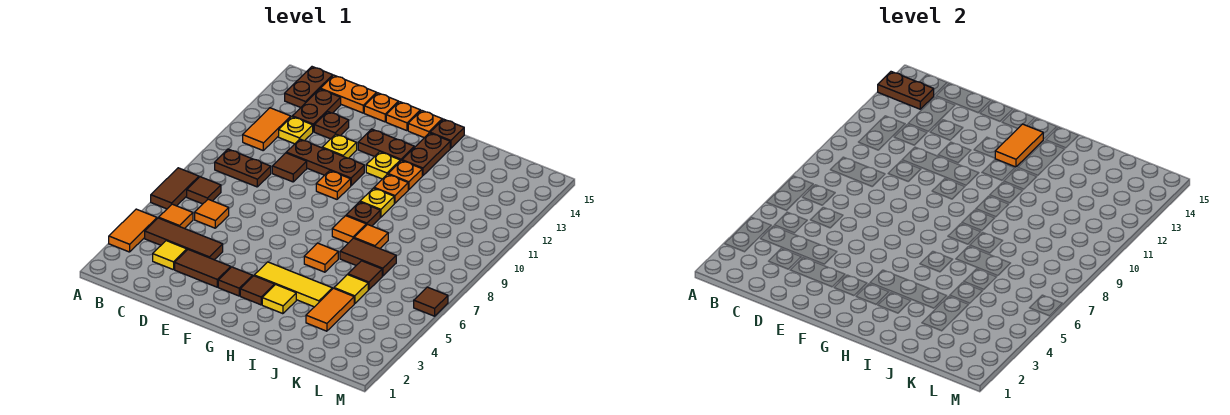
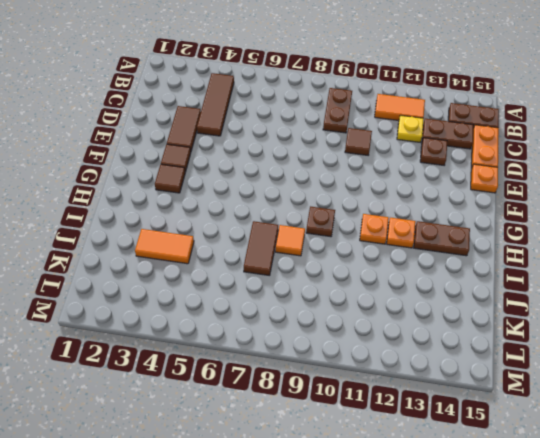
none -> orange 1x2 tile [109,209,157,252]
none -> brown 1x2 tile [151,168,199,209]
none -> orange 1x1 tile [159,204,193,229]
none -> brown 1x1 tile [187,177,221,204]

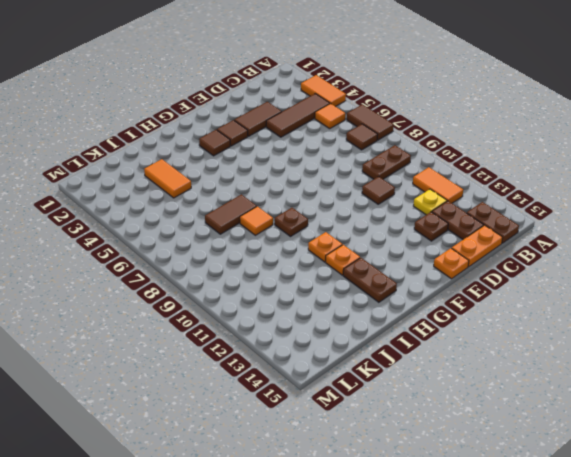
none -> yellow 1x1 tile [153,241,187,270]
none -> orange 1x1 tile [195,199,229,228]
none -> brown 1x3 plate [286,139,364,186]
none -> yellow 1x1 plate [322,134,357,158]

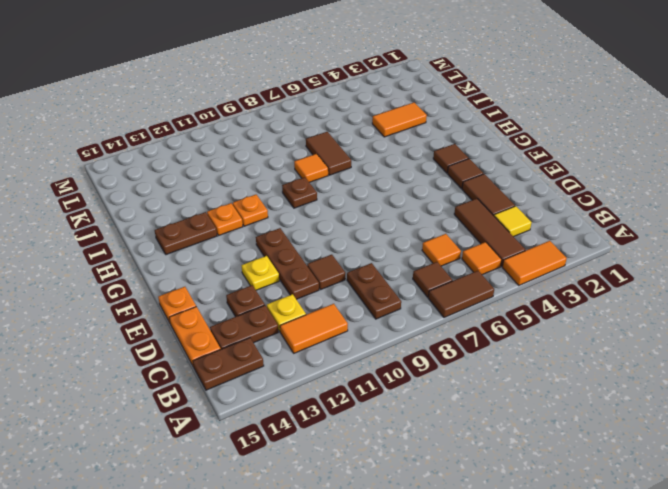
none -> orange 1x1 plate [316,171,351,199]
none -> brown 1x2 plate [358,129,414,161]
none -> orange 1x1 plate [386,102,420,131]
none -> yellow 1x3 tile [254,262,332,307]

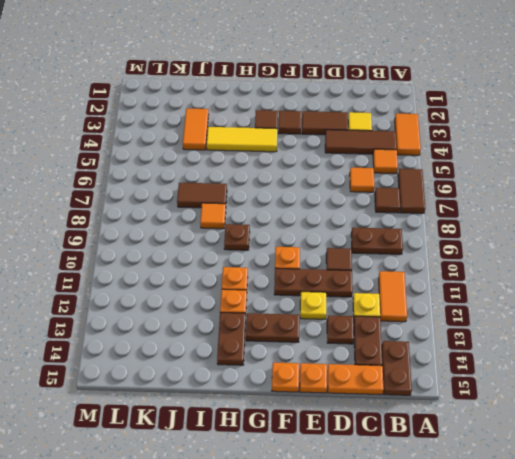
none -> yellow 1x1 plate [366,152,400,179]
none -> orange 1x1 plate [408,110,442,138]
none -> yellow 1x1 tile [262,285,296,314]
none -> orange 1x1 tile [304,243,338,272]

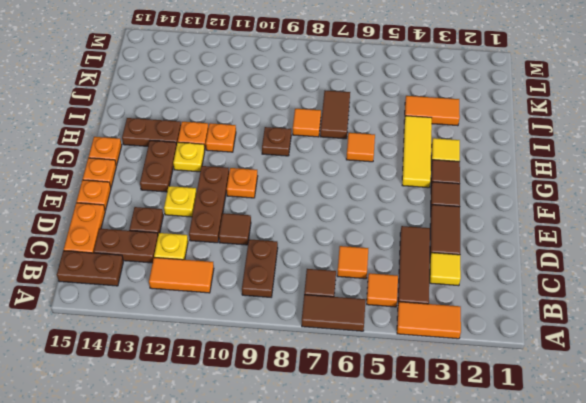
none -> orange 1x1 tile [332,216,366,243]
none -> yellow 1x1 plate [360,188,394,217]
none -> brown 1x1 plate [430,119,464,148]
none -> yellow 1x1 tile [334,275,368,304]

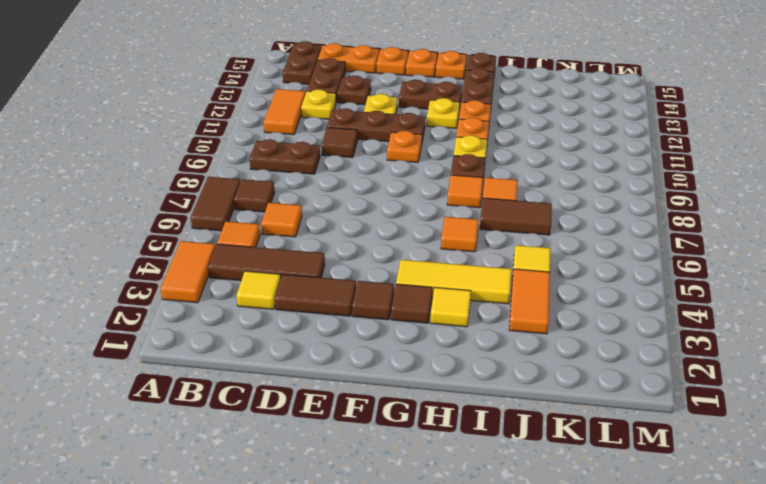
none -> brown 1x1 tile [348,261,382,290]
none -> brown 1x1 tile [414,287,448,316]
none -> brown 1x2 plate [878,72,934,109]
none -> orange 1x2 tile [995,124,1043,167]

